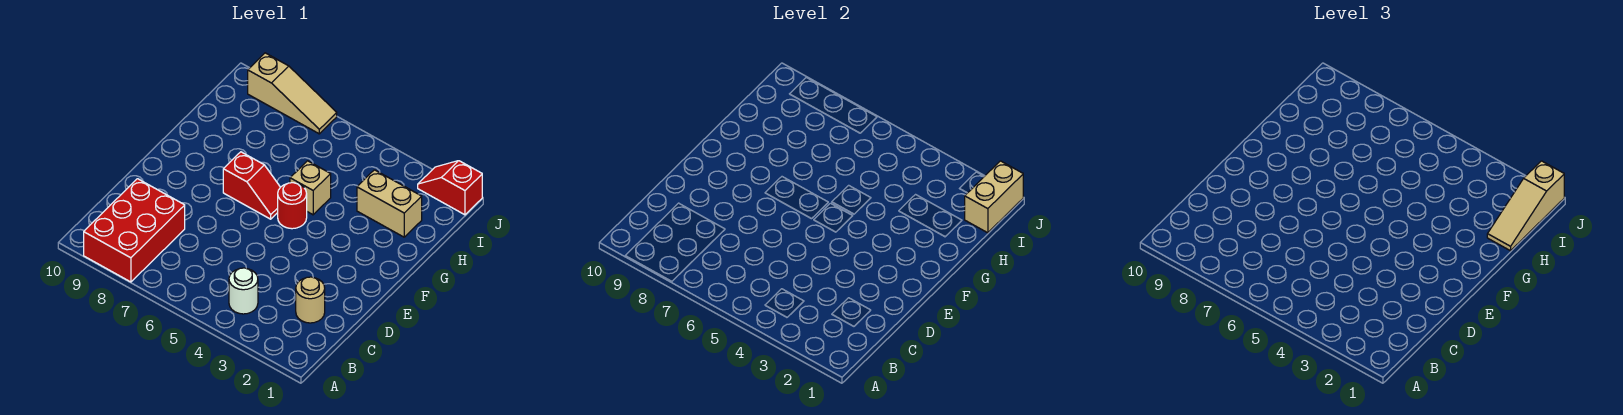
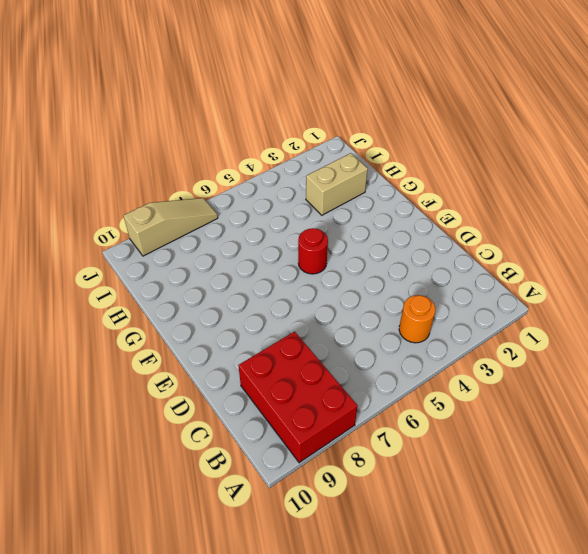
orange 1x1 round brick [399,295,435,343] -> white 1x1 round brick [229,268,258,314]
none -> tan 1x1 round brick [296,277,325,323]
none -> red 1x2 slope [223,152,280,219]

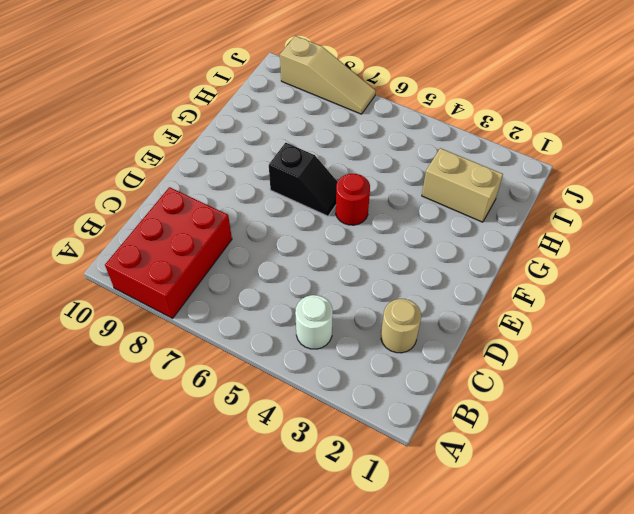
black 1x2 slope [269,143,337,216] -> red 1x2 slope [223,152,280,219]
none -> tan 1x1 brick [290,161,331,215]
none -> red 1x2 slope [418,161,482,215]

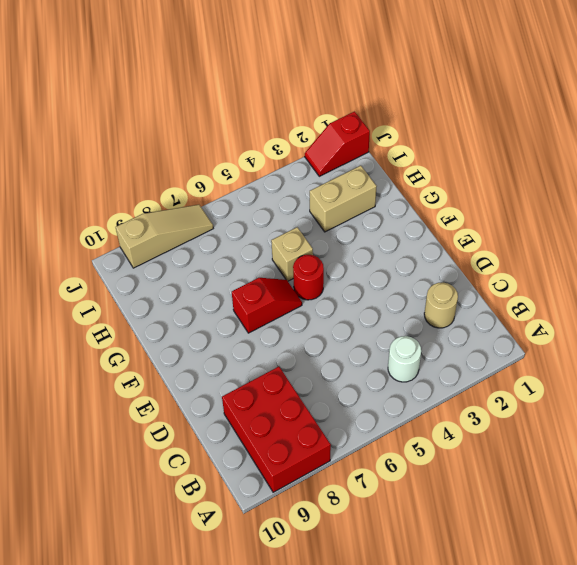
none -> tan 1x2 brick [965,161,1023,233]
none -> tan 1x3 slope [1487,161,1564,251]

